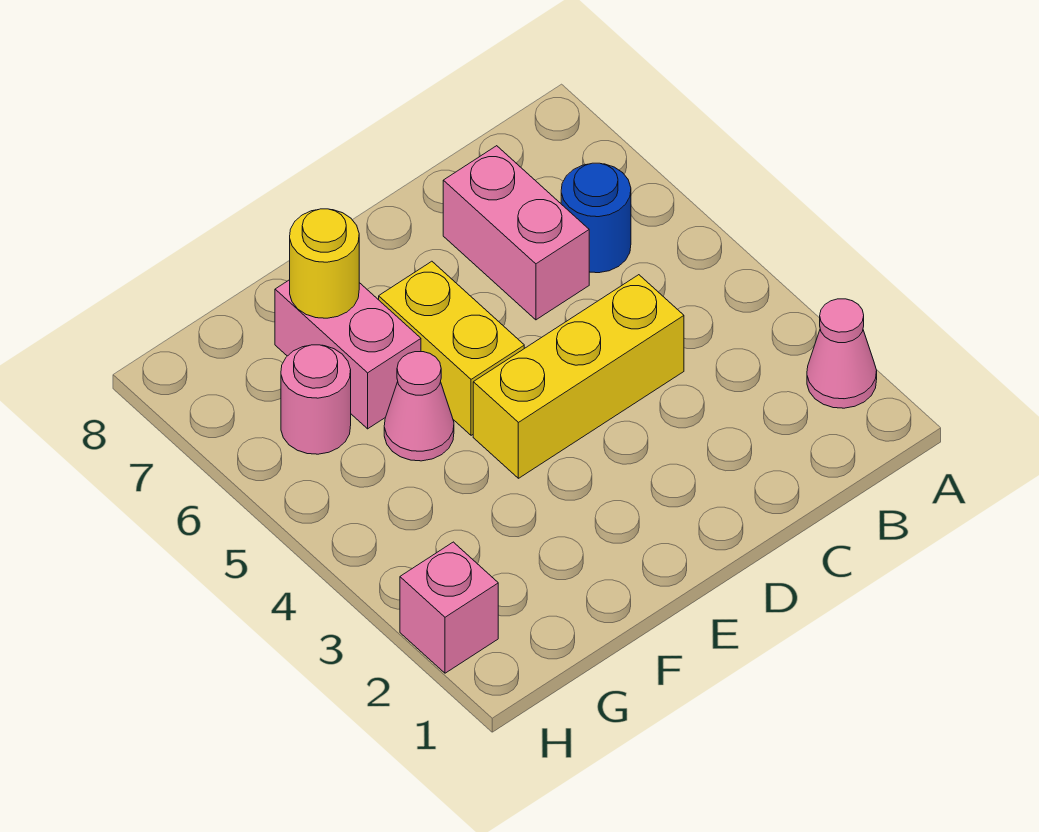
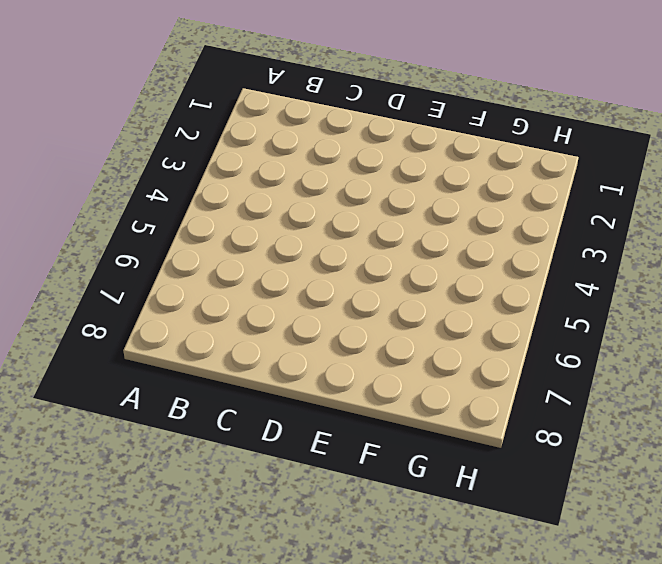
none -> pink 1x1 cone [807,299,877,408]
none -> blue 1x1 round brick [561,163,631,273]

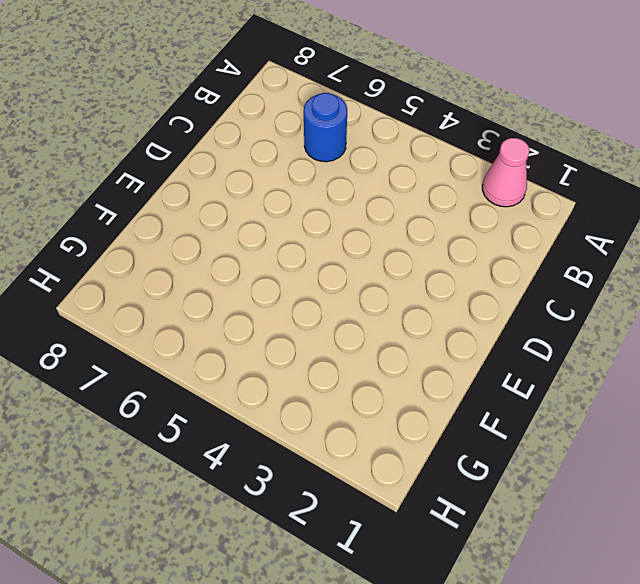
none -> yellow 1x3 brick [473,275,684,478]
none -> pink 1x2 brick [443,146,589,320]

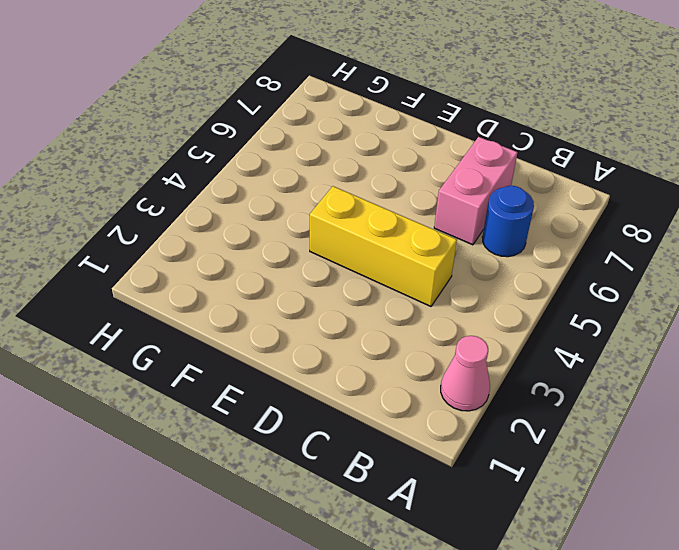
none -> yellow 1x2 brick [379,261,524,435]
none -> pink 1x1 cone [384,352,454,461]

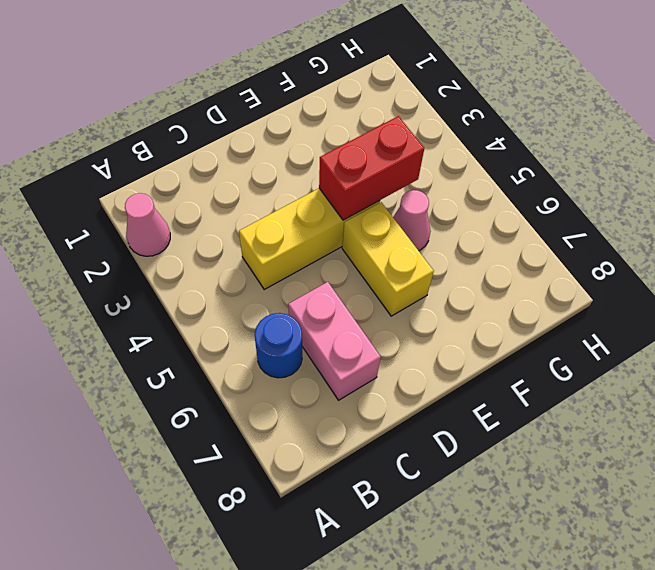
red 1x2 brick [319,116,424,220] -> none
none -> pink 1x2 brick [275,280,421,429]
none -> pink 1x1 round brick [281,345,351,454]

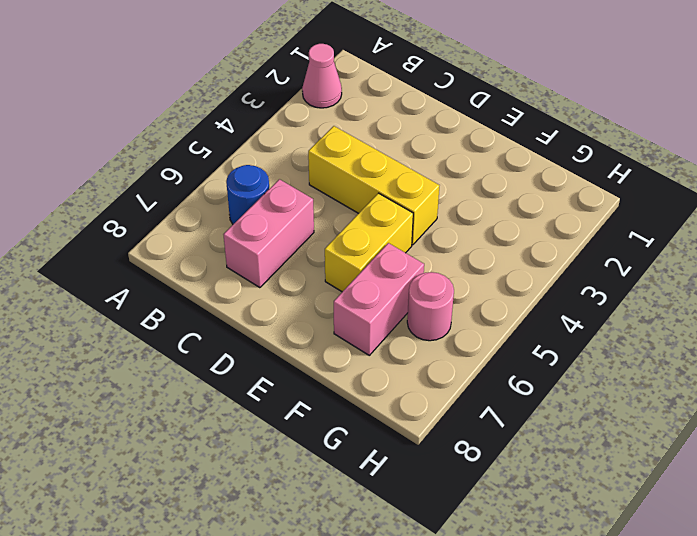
none -> pink 1x1 cone [384,352,454,461]
none -> pink 1x1 brick [400,542,498,673]

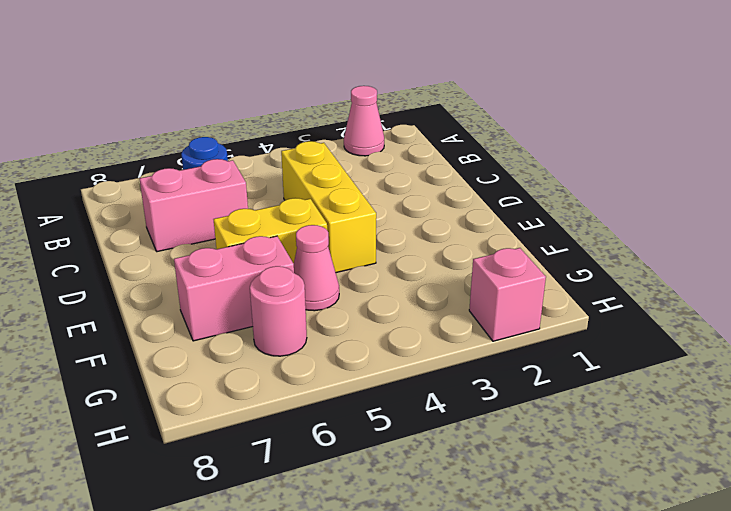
none -> yellow 1x1 round brick [290,209,359,318]

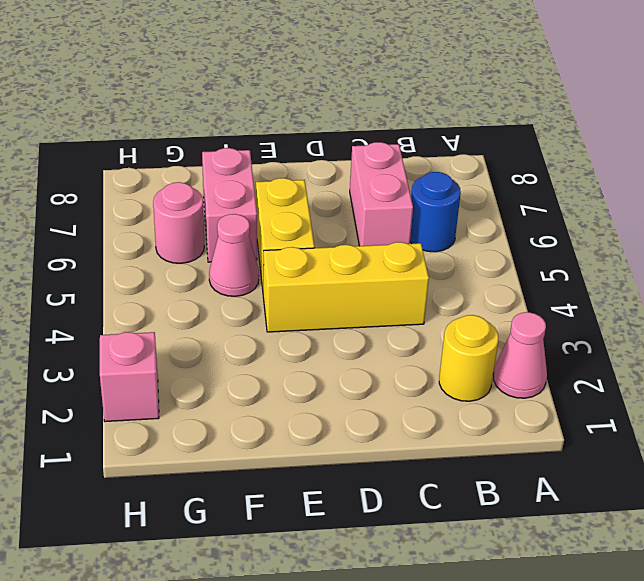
yellow 1x1 round brick [439,315,498,401] -> yellow 1x1 round brick moved to [290,209,359,318]

